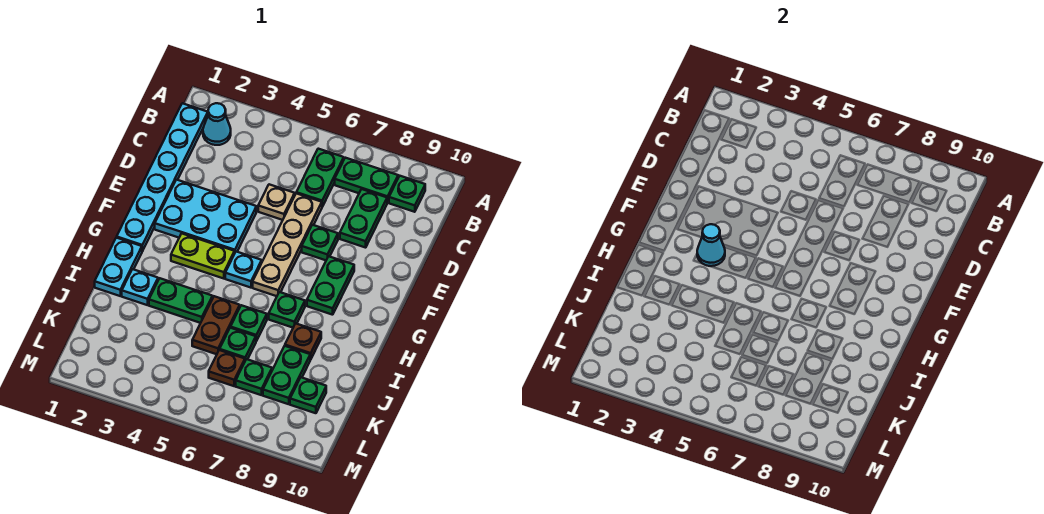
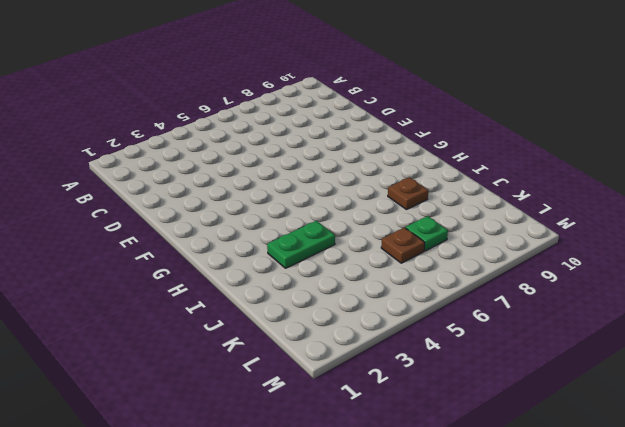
none -> cyan 1x6 plate [117,103,208,251]
none -> cyan 1x1 cone [203,103,231,145]
none -> green 1x2 plate [296,149,344,207]

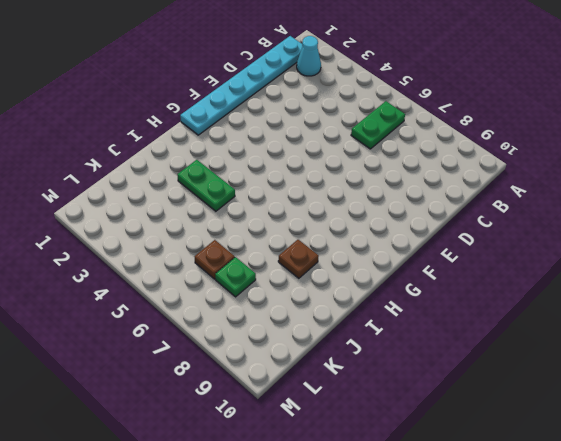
none -> green 1x2 plate [335,158,398,203]
none -> green 1x1 plate [389,176,425,212]
none -> green 1x2 plate [340,189,387,248]

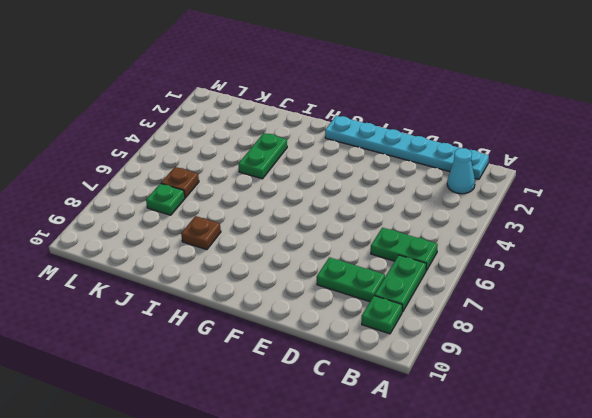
none -> tan 1x1 plate [258,184,295,220]
none -> tan 1x4 plate [253,193,322,296]
none -> cyan 2x3 plate [155,180,256,252]

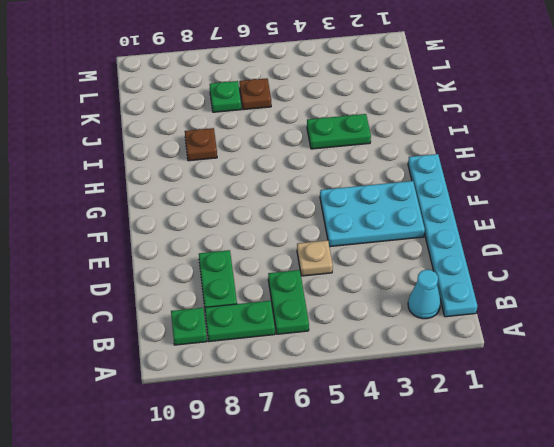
none -> tan 1x4 plate [253,193,322,296]
none -> green 1x1 plate [302,225,338,260]
none -> green 1x2 plate [307,256,354,315]

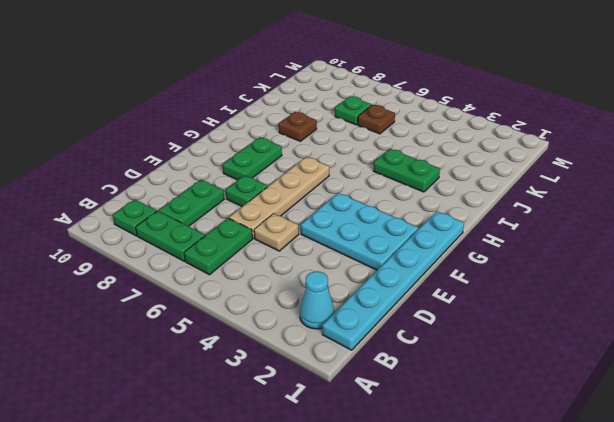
none -> lime 1x2 plate [171,233,235,279]
none -> cyan 1x1 plate [225,252,262,288]
none -> cyan 1x2 plate [95,238,142,296]

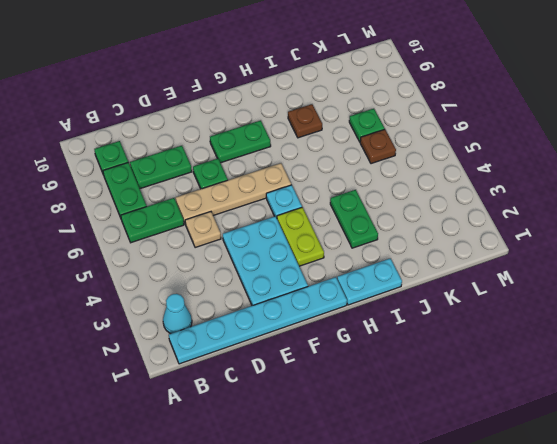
none -> green 1x1 plate [269,292,305,328]
none -> cyan 1x1 plate [122,269,158,305]
none -> brown 1x2 plate [192,296,240,354]

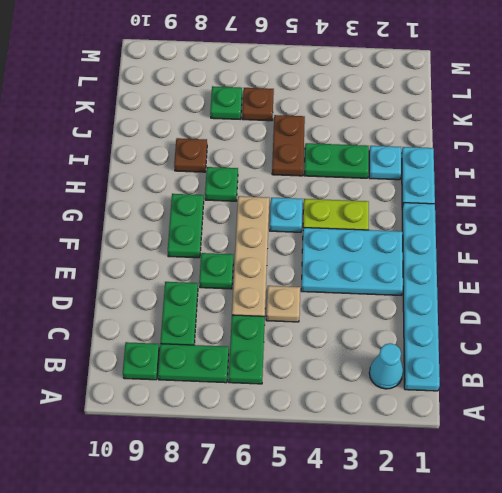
none -> green 1x1 plate [231,305,267,341]
none -> green 1x1 plate [220,328,256,360]
none -> green 1x2 plate [263,346,311,404]

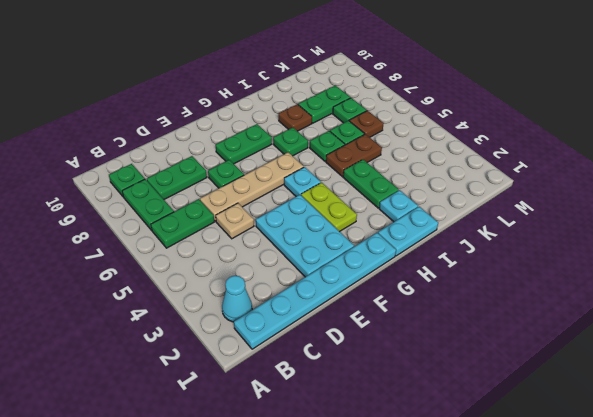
none -> green 1x1 plate [290,377,326,413]
none -> cyan 1x1 cone [697,224,725,266]

